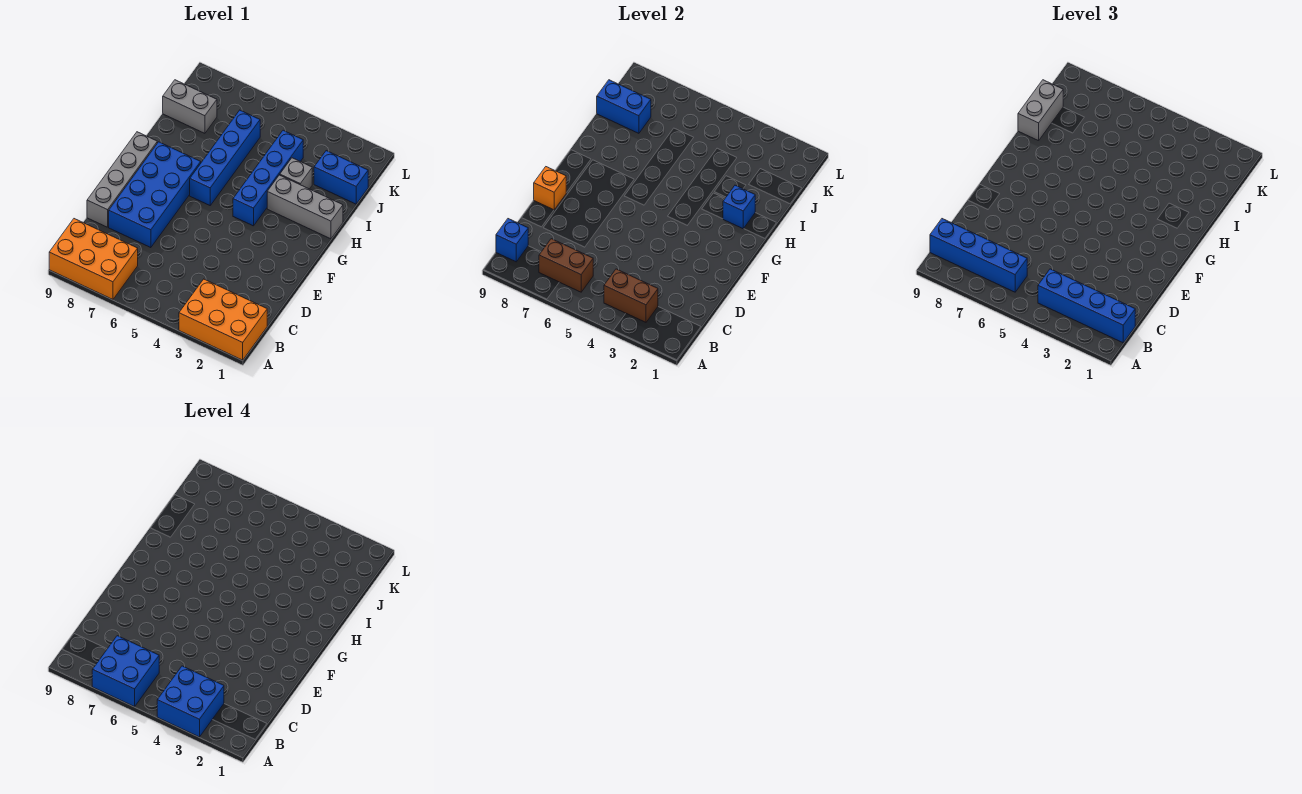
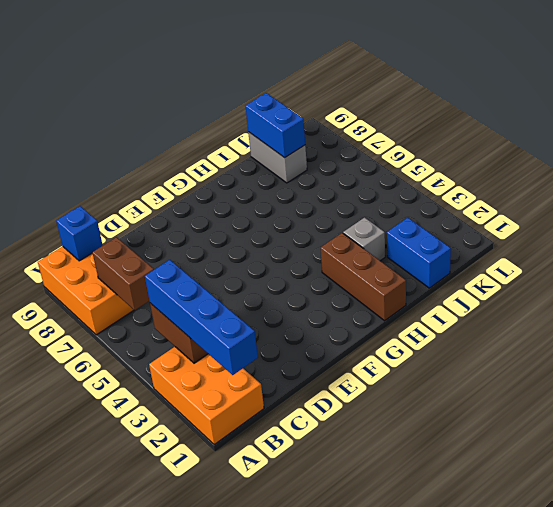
brown 1x3 brick [321,233,406,321] -> grey 1x3 brick [267,175,343,239]
none -> blue 2x4 brick [109,142,201,248]
none -> grey 1x4 brick [87,132,157,227]
none -> blue 1x4 brick [233,130,303,226]

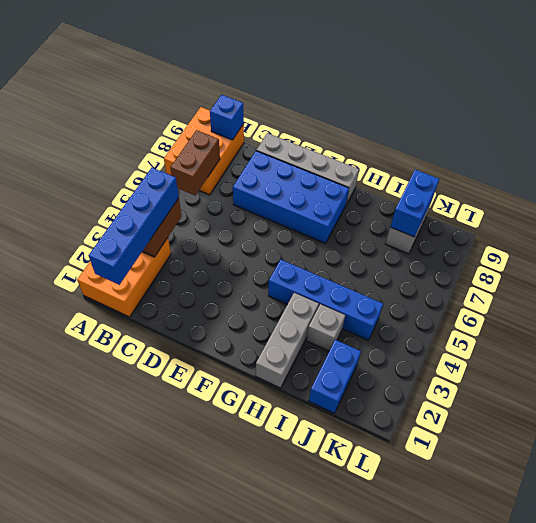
none -> blue 1x4 brick [190,110,260,205]
none -> orange 1x1 brick [534,167,566,210]
none -> blue 1x1 brick [723,185,755,229]

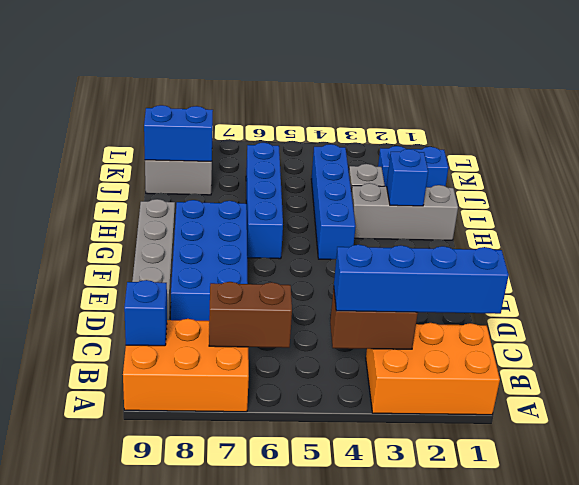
none -> orange 1x1 brick [534,167,566,210]
none -> blue 1x4 brick [930,219,1027,292]
none -> grey 1x2 brick [1018,80,1063,141]

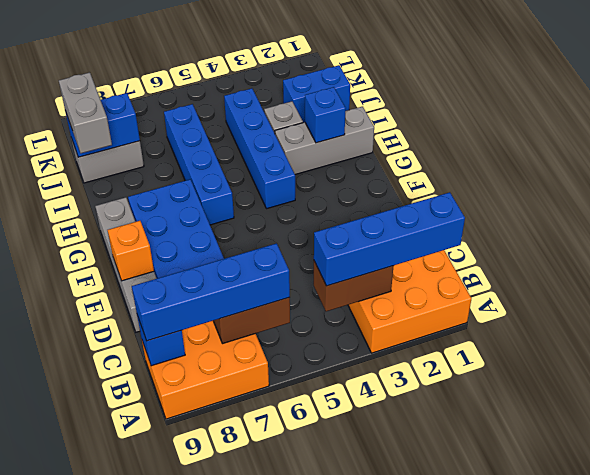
none -> blue 2x2 brick [157,666,224,737]
none -> blue 2x2 brick [92,636,159,707]

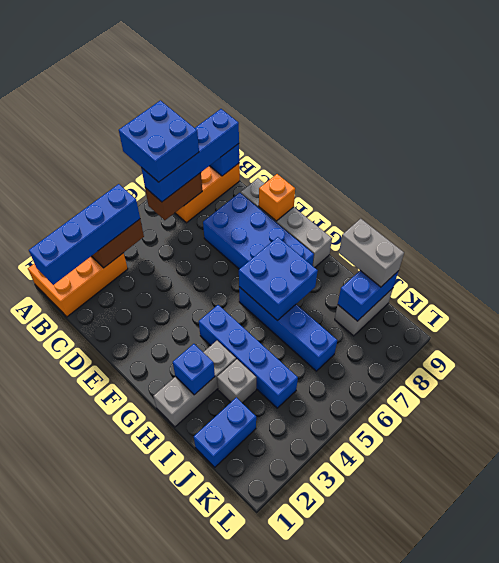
blue 2x2 brick [239,237,318,321] -> blue 2x2 brick moved to [157,666,224,737]

